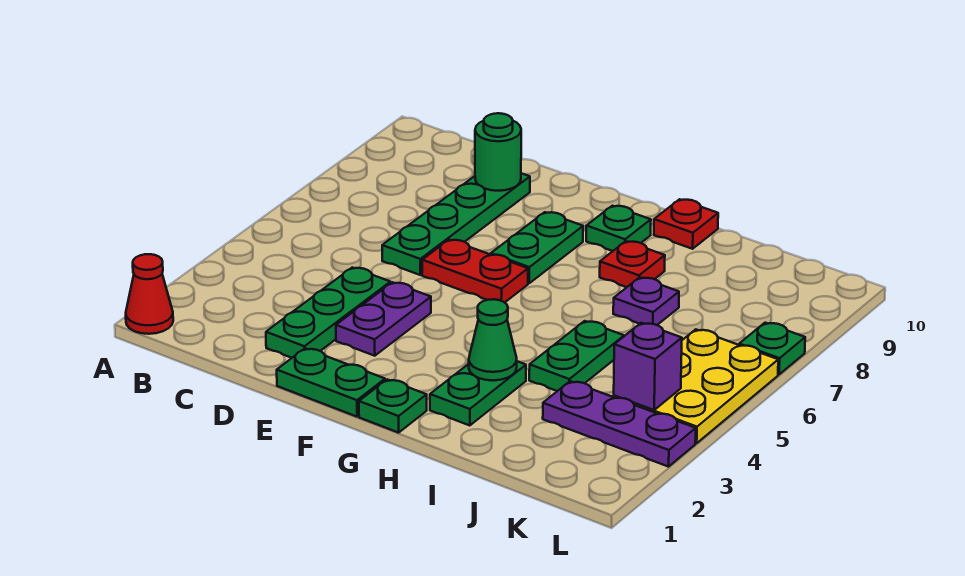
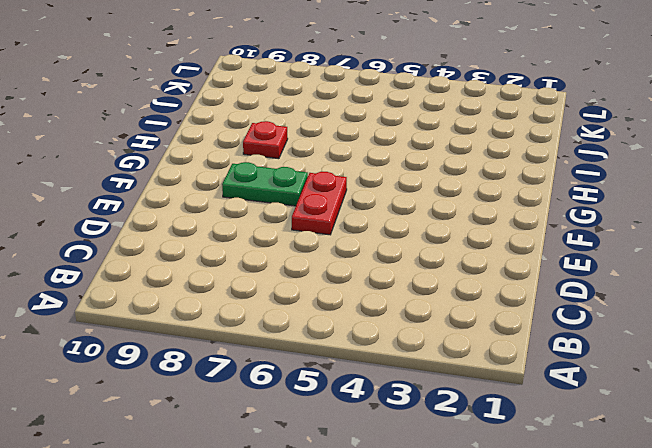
none -> red 1x1 cone [126,254,173,334]
none -> green 1x3 plate [266,268,391,358]
none -> green 1x4 plate [382,173,530,275]

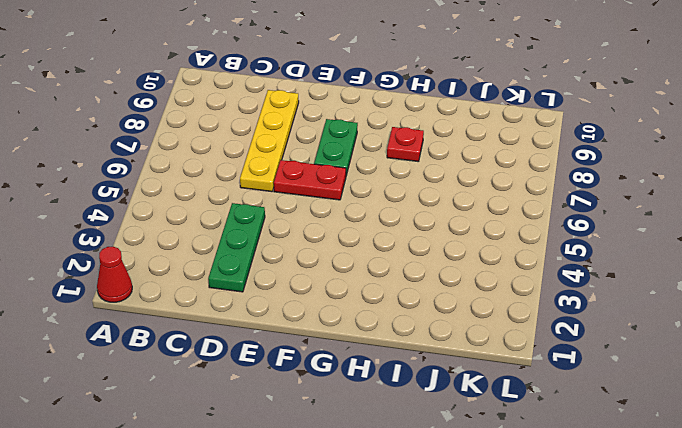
yellow 1x4 plate [240,90,299,192] -> green 1x4 plate [382,173,530,275]
none -> green 1x2 plate [277,348,385,417]
none -> purple 1x2 plate [336,282,431,356]
none -> green 1x1 plate [359,379,427,433]

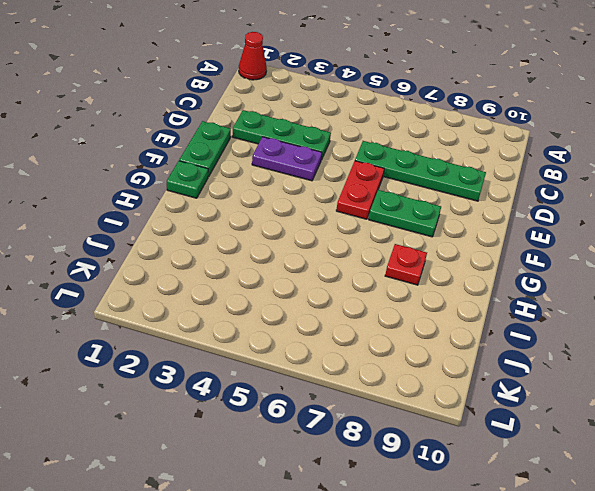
none -> green 1x1 plate [586,206,651,251]
none -> green 1x2 plate [430,361,526,426]
none -> red 1x1 plate [654,199,718,249]

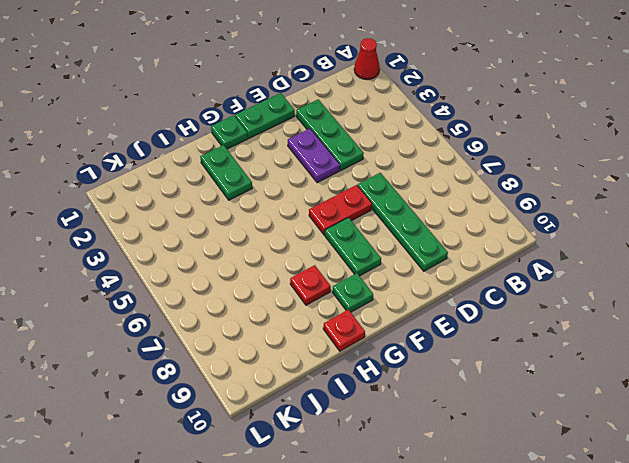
none -> green 1x2 plate [529,321,624,391]
none -> purple 1x1 plate [613,277,679,325]
none -> purple 1x3 plate [543,381,696,467]

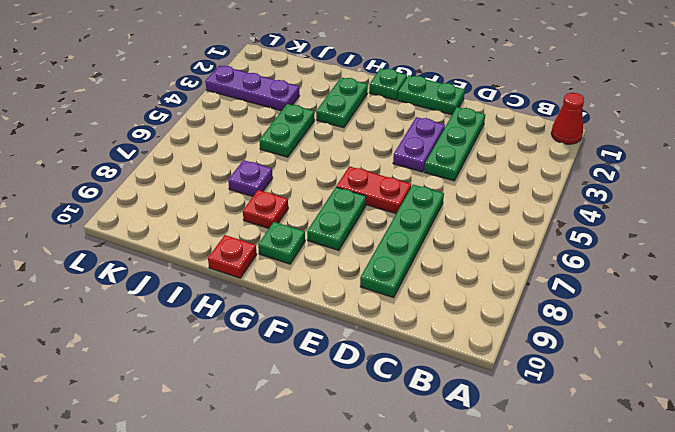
none -> yellow 2x3 plate [614,329,778,443]
none -> green 1x1 plate [739,323,805,375]
none -> green 1x1 round brick [475,113,521,191]

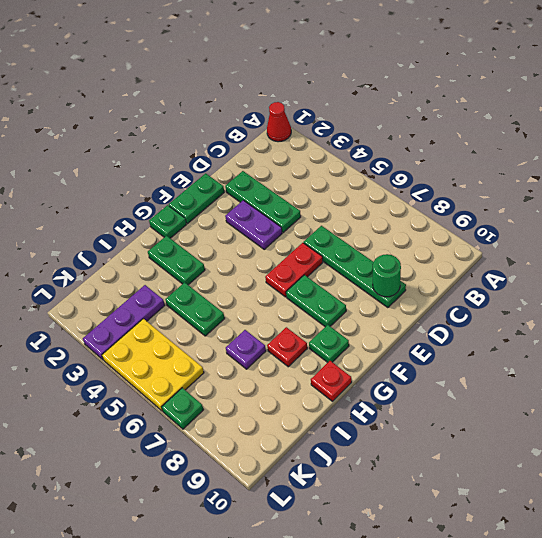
none -> green 1x1 cone [469,299,517,381]
none -> purple 1x1 brick [614,323,682,410]

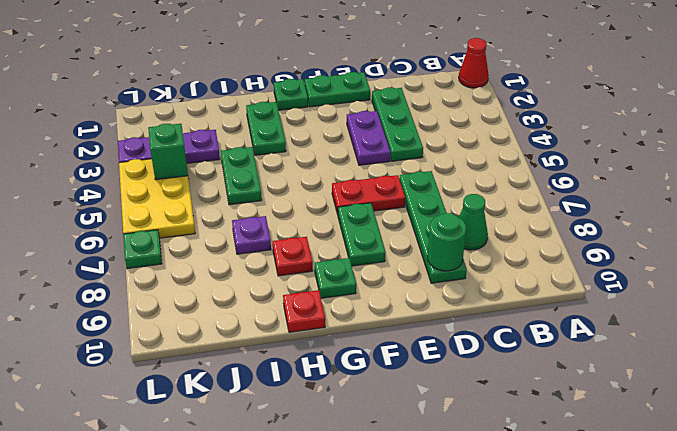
green 1x1 cone [459,194,488,250] -> green 1x1 cone moved to [469,299,517,381]
green 1x1 brick [148,124,188,180] -> purple 1x1 brick [614,323,682,410]

